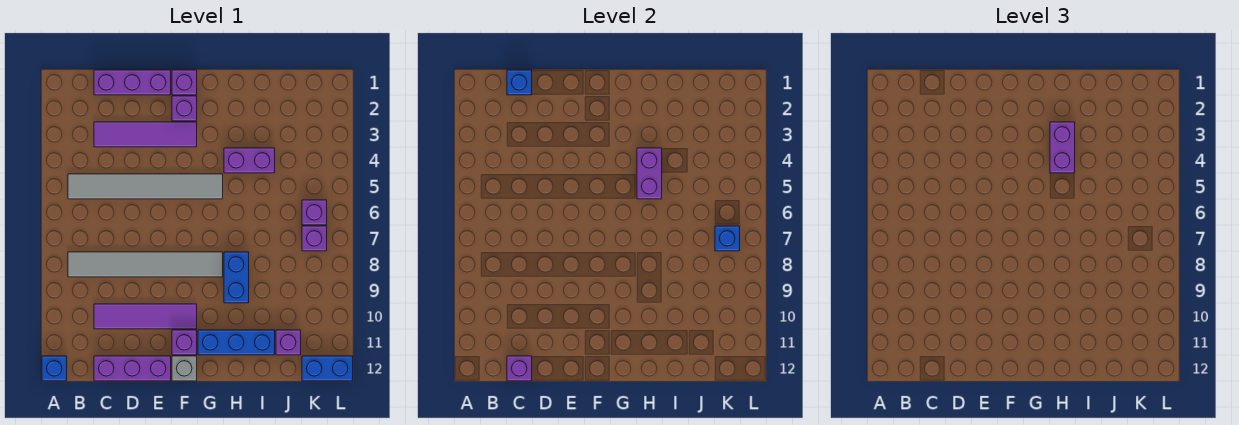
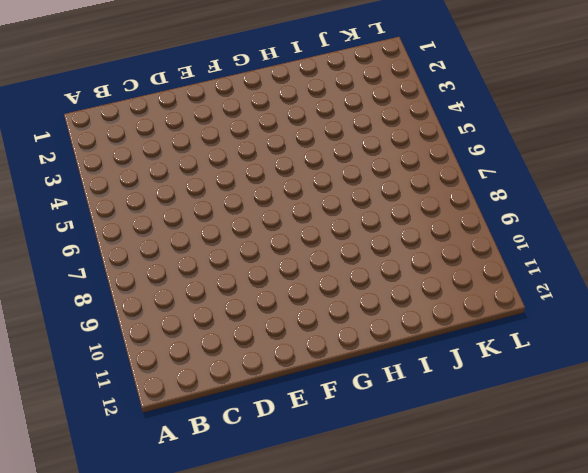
none -> blue 1x1 brick [42,356,67,381]
none -> grey 1x6 tile [68,174,223,199]
none -> grey 1x6 tile [68,252,223,277]

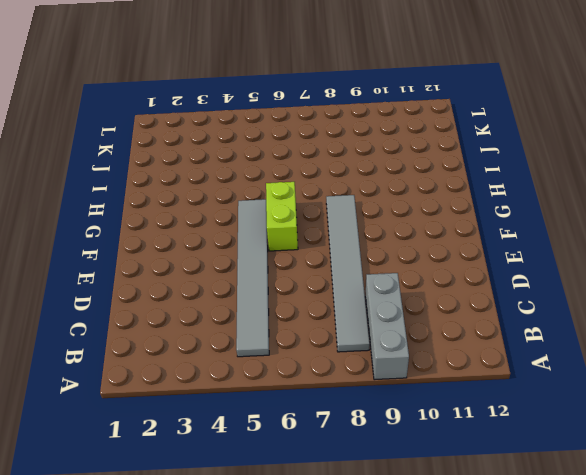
grey 1x3 brick [365,273,409,380] -> none
lime 1x2 brick [266,182,298,251] -> none
none -> blue 1x1 brick [42,356,67,381]
none -> purple 1x3 brick [94,70,171,95]
none -> purple 1x4 tile [94,122,197,147]

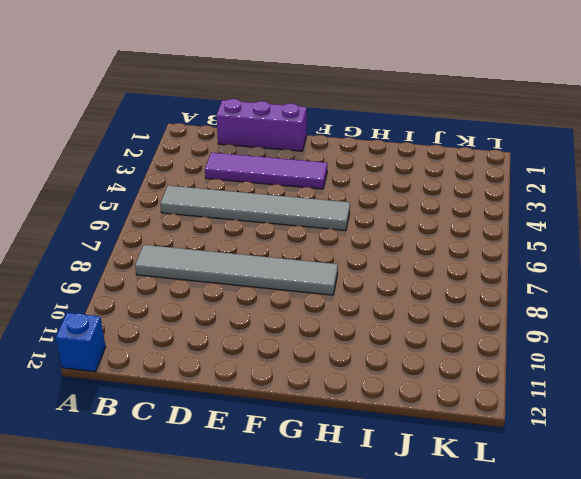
none -> purple 1x4 tile [94,304,197,329]
none -> purple 1x3 brick [94,356,171,381]
none -> purple 1x1 brick [172,70,197,95]

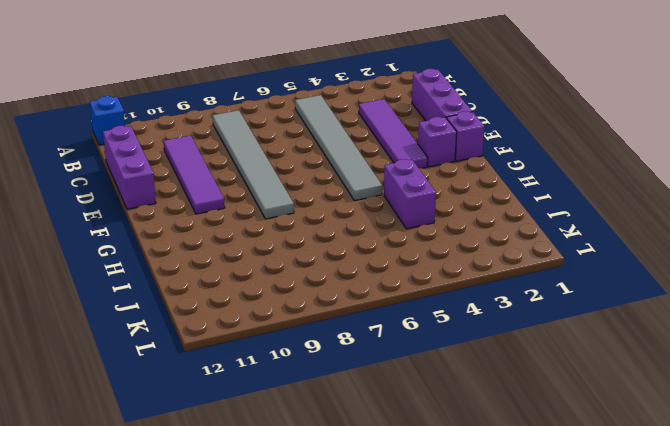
none -> purple 1x1 brick [172,330,197,355]
none -> grey 1x1 brick [172,356,197,381]
none -> blue 1x3 brick [198,330,275,355]

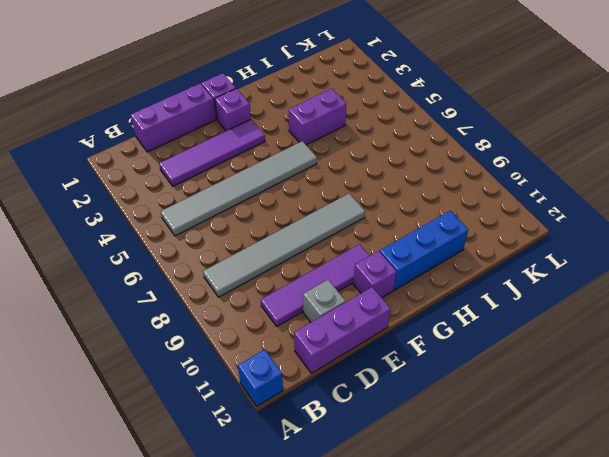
grey 1x1 brick [303,280,346,322] -> grey 1x1 brick moved to [172,356,197,381]
none -> blue 1x2 brick [224,252,249,303]
none -> purple 1x1 brick [276,330,301,355]
none -> purple 1x1 brick [302,200,327,225]

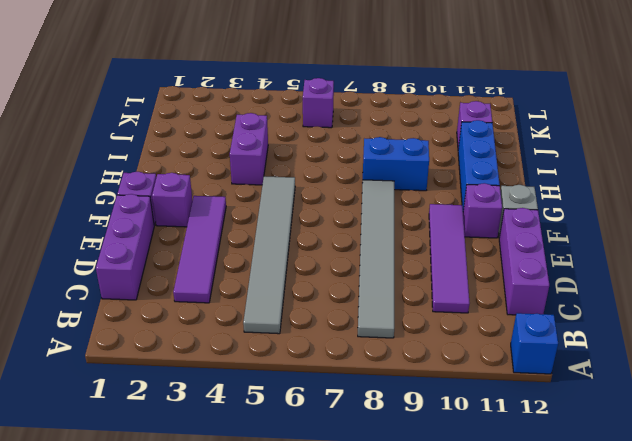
none -> purple 1x1 brick [302,226,327,251]
none -> blue 1x2 brick [302,356,353,381]
none -> blue 1x1 brick [507,70,532,95]

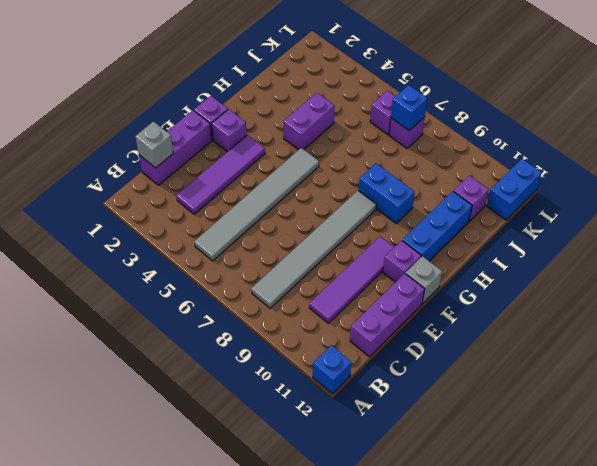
grey 1x1 brick [135,122,173,168] -> blue 1x1 brick [507,70,532,95]
none -> purple 1x1 brick [507,356,532,381]
none -> purple 1x2 brick [637,148,662,199]
none -> purple 1x2 brick [1050,122,1075,173]

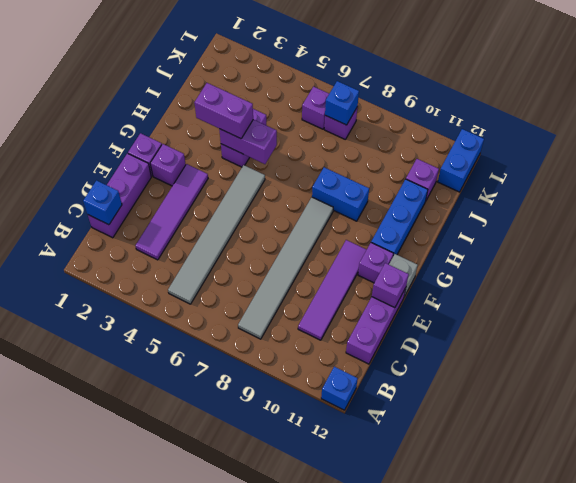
purple 1x1 brick [372,263,409,308] -> purple 1x1 brick moved to [507,356,532,381]

